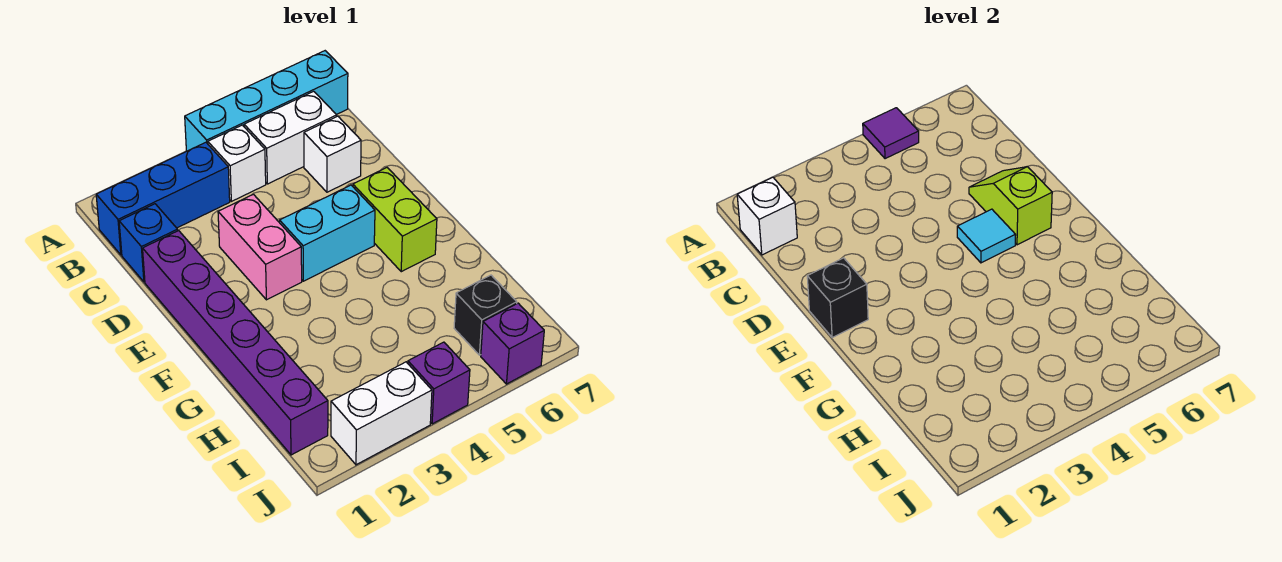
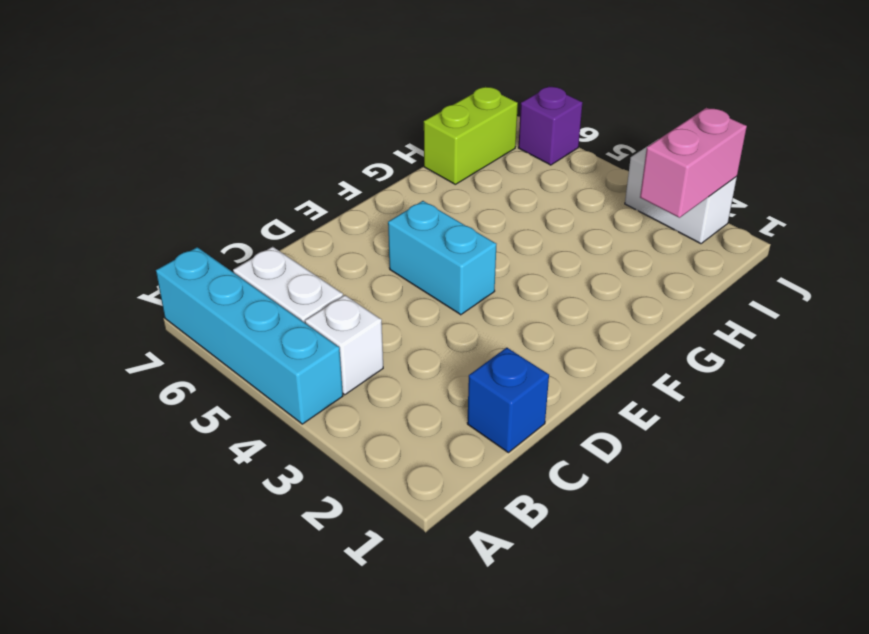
lime 1x2 brick [424,87,518,184] -> lime 1x2 brick moved to [353,168,437,272]
pink 1x2 brick [640,108,747,218] -> pink 1x2 brick moved to [218,194,302,300]
none -> blue 1x3 brick [96,142,230,255]
none -> white 1x1 brick [304,116,361,192]
none -> purple 1x6 brick [143,231,328,455]

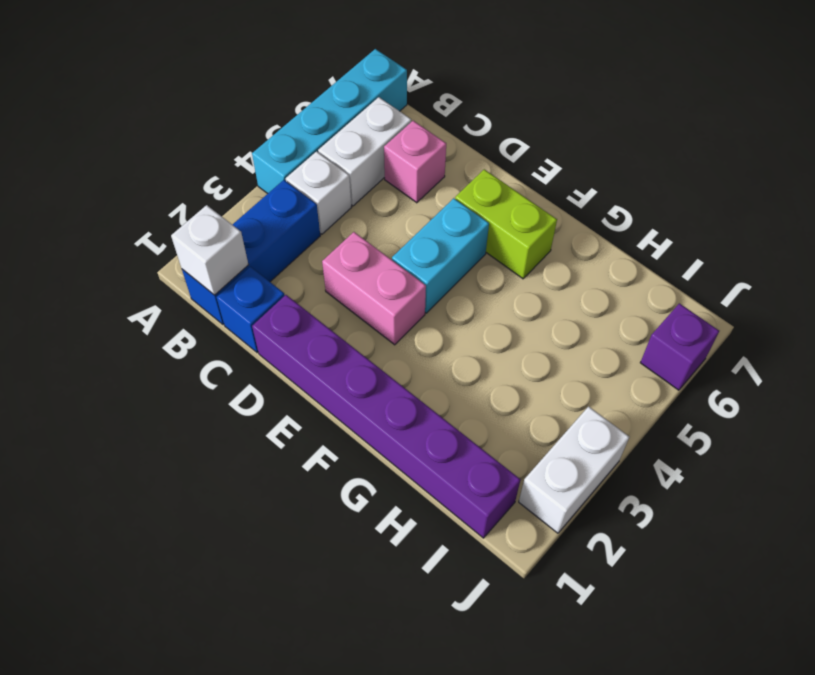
pink 1x1 brick [384,121,446,203] -> white 1x1 brick [304,116,361,192]
none -> black 1x1 brick [454,275,517,355]
none -> purple 1x1 brick [408,342,470,424]
none -> purple 1x1 tile [863,108,919,159]

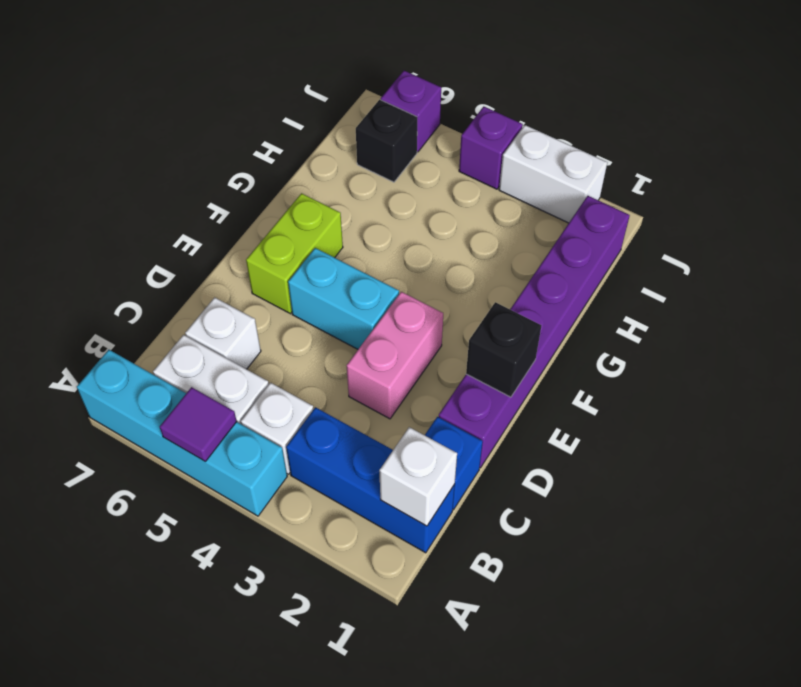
none -> lime 1x2 slope [969,167,1052,245]
none -> cyan 1x1 tile [957,209,1016,263]

